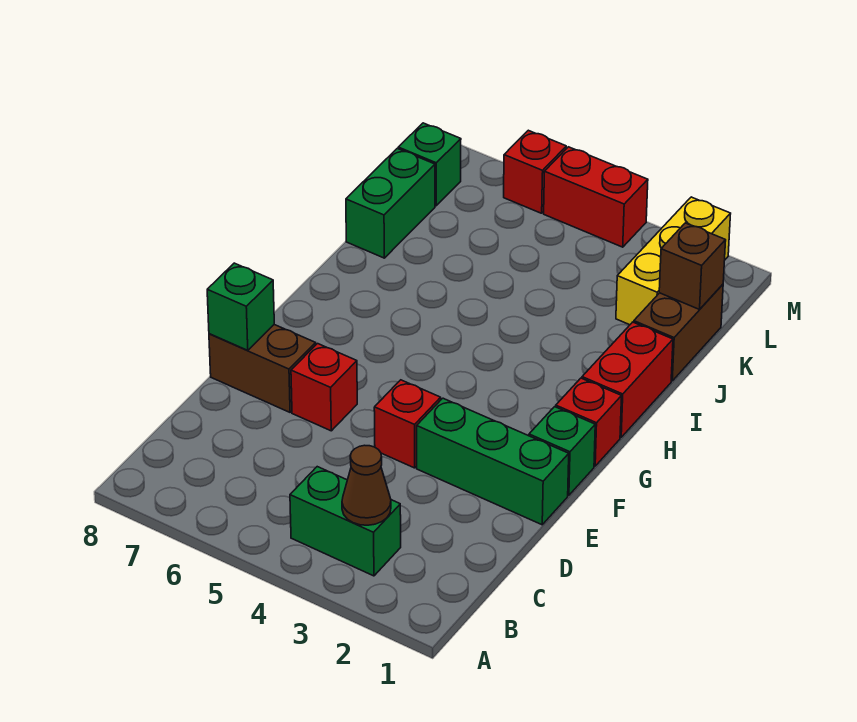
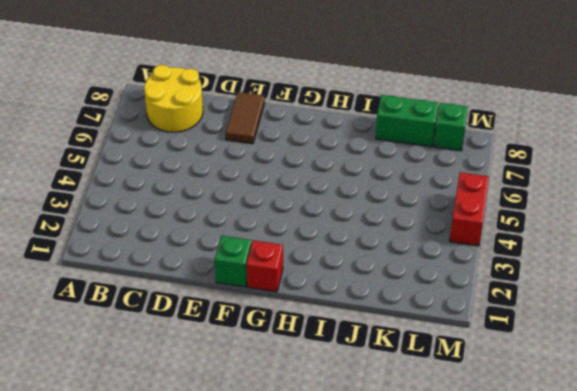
yellow 2x2 round brick [144,65,203,132] -> none
brown 1x2 tile [226,92,265,144] -> brown 1x2 brick [209,325,316,412]
none -> green 1x2 brick [290,467,401,576]
none -> green 1x3 brick [417,398,569,525]
none -> red 1x1 brick [374,380,441,468]

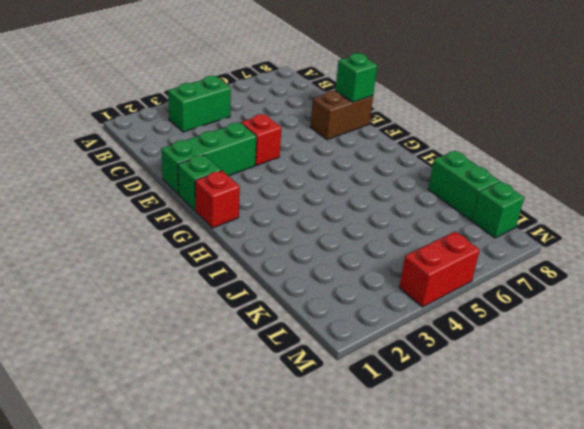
none -> red 1x1 brick [291,344,357,431]
none -> red 1x2 brick [582,322,673,437]
none -> brown 1x2 brick [634,284,723,381]

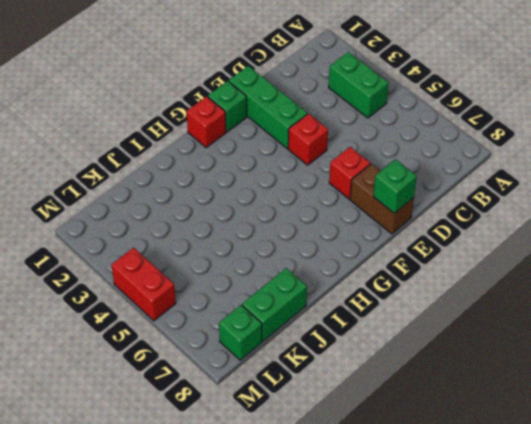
none -> red 1x2 brick [582,322,673,437]
none -> brown 1x2 brick [634,284,723,381]
none -> yellow 1x3 brick [616,197,731,325]

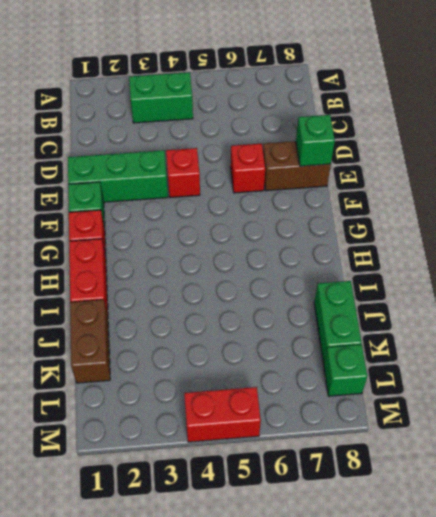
none -> yellow 1x3 brick [616,197,731,325]
none -> red 1x1 brick [504,130,566,213]
none -> brown 1x1 cone [342,445,391,525]

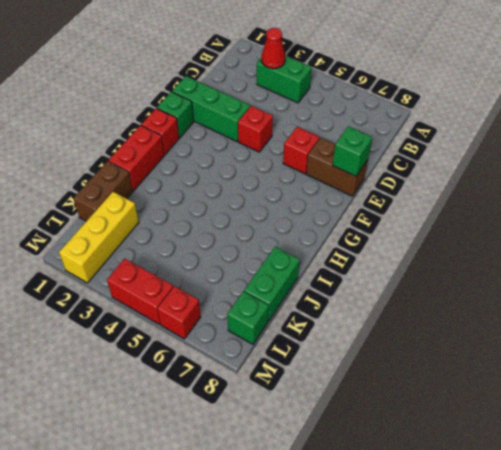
red 1x1 cone [261,28,285,69] -> brown 1x1 cone [342,445,391,525]
none -> brown 1x1 brick [659,223,726,309]

